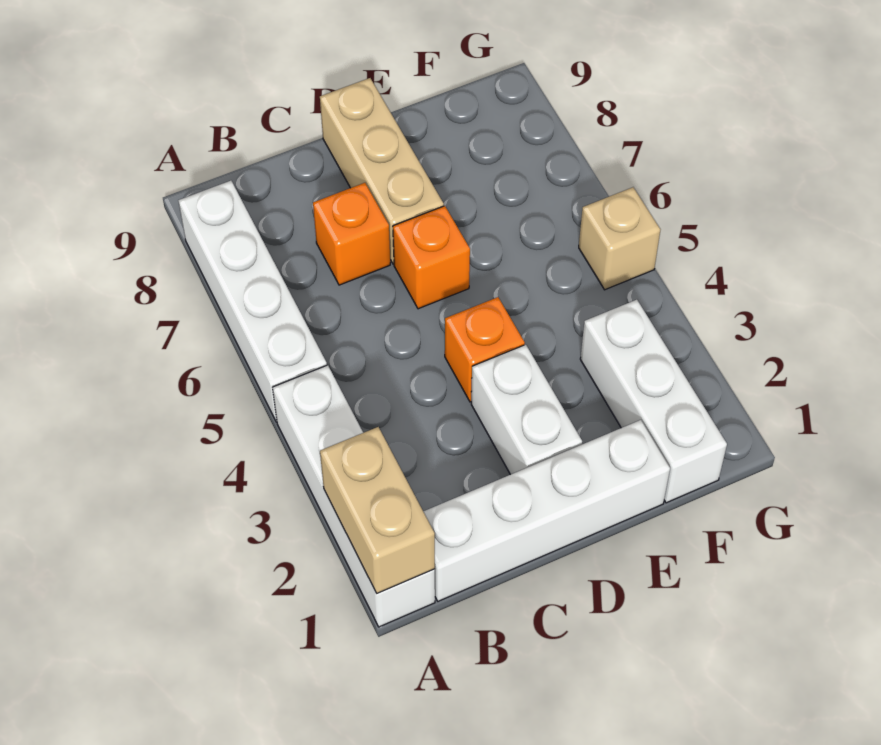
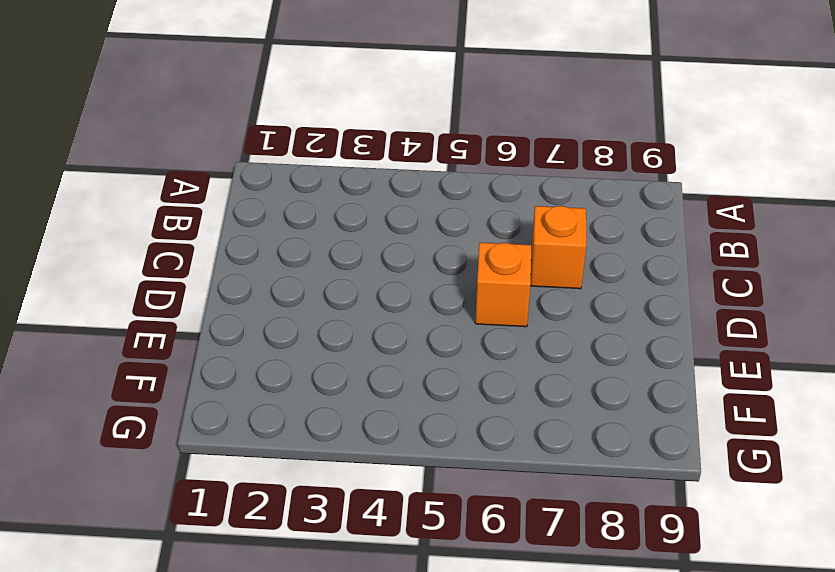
none -> white 1x4 brick [273,365,435,627]
none -> white 1x4 brick [178,181,327,422]

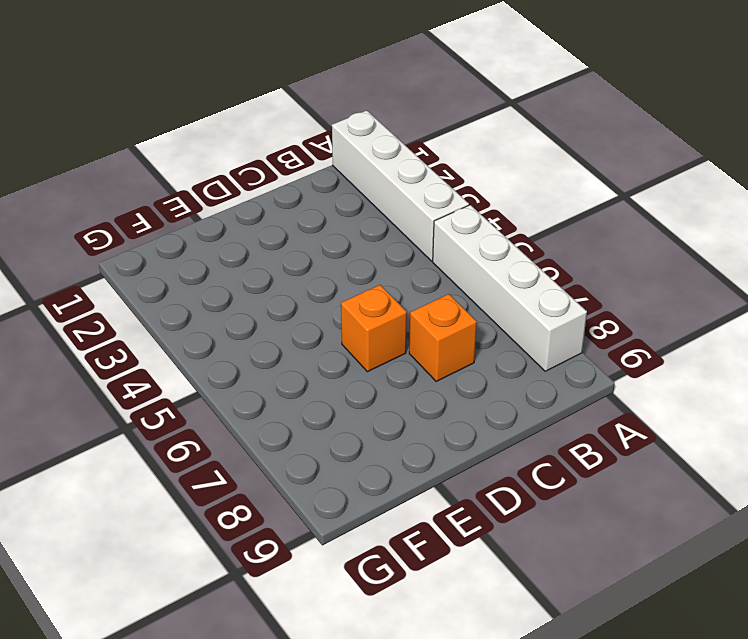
none -> white 1x4 brick [423,420,670,601]
none -> white 1x2 brick [471,345,582,475]

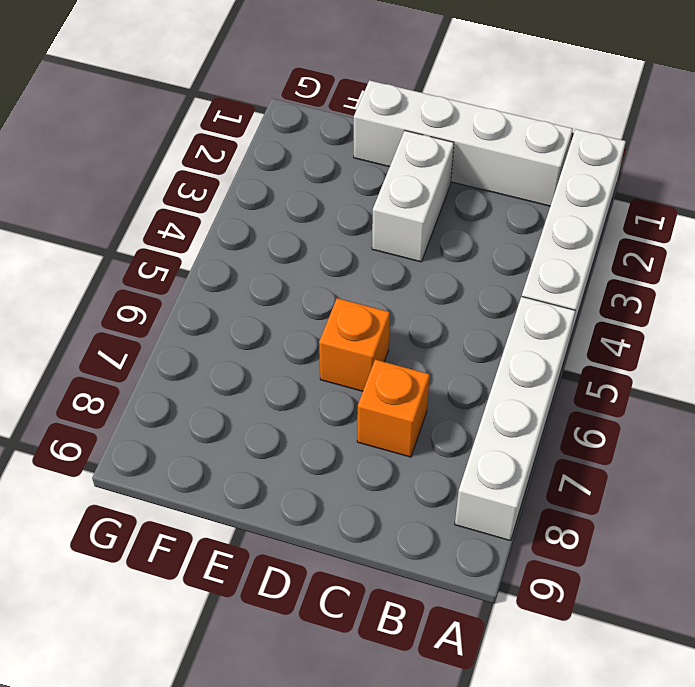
none -> orange 1x1 brick [445,297,525,402]
none -> tan 1x3 brick [320,78,444,264]

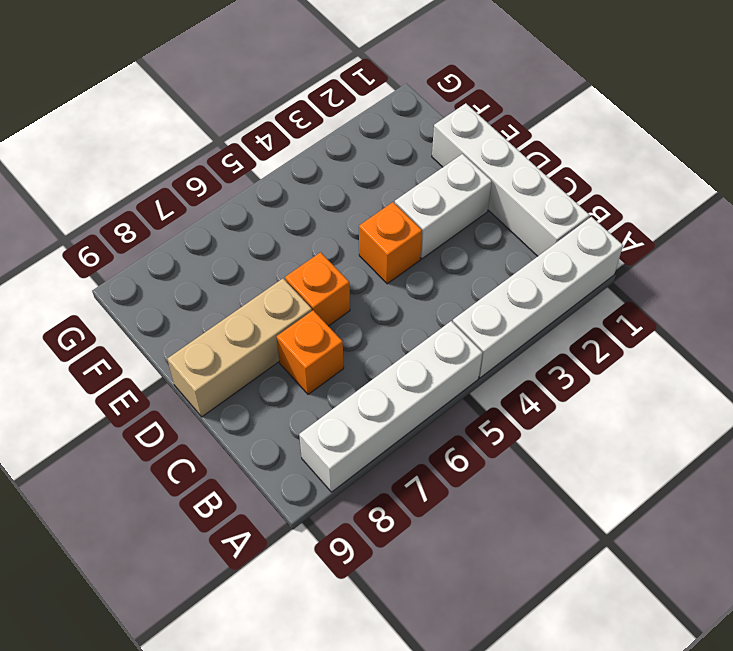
none -> white 1x3 brick [580,300,727,503]
none -> tan 1x1 brick [579,187,660,290]

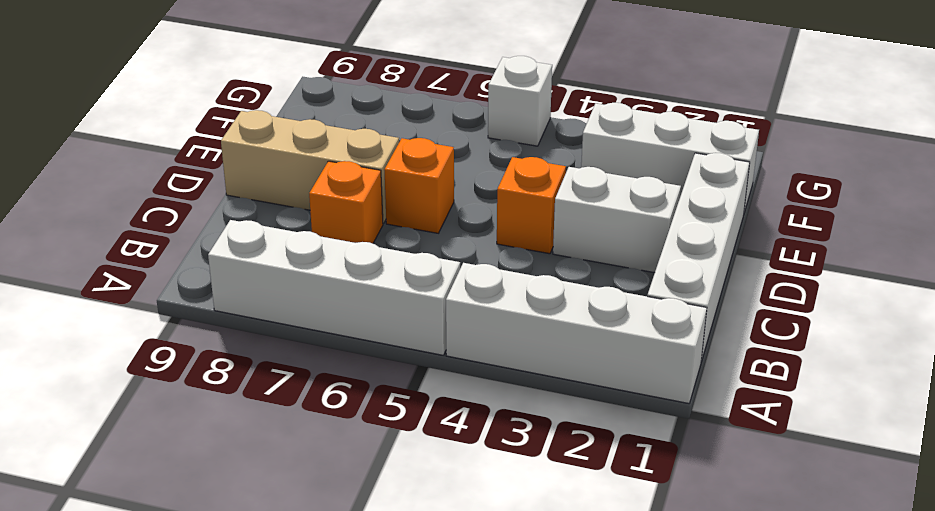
white 1x1 brick [488,56,552,146] -> tan 1x1 brick [579,187,660,290]
none -> tan 1x2 brick [320,427,435,593]

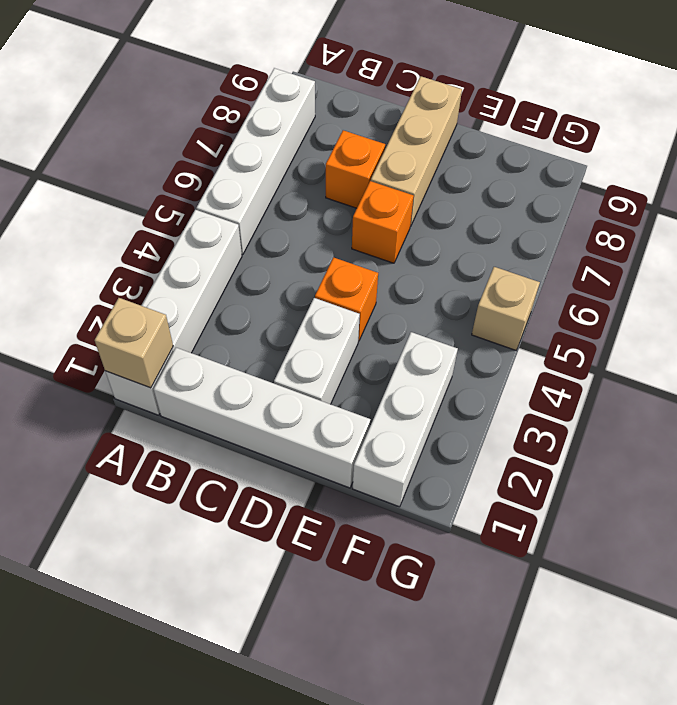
tan 1x1 brick [95,298,173,388] -> tan 1x2 brick [320,427,435,593]

